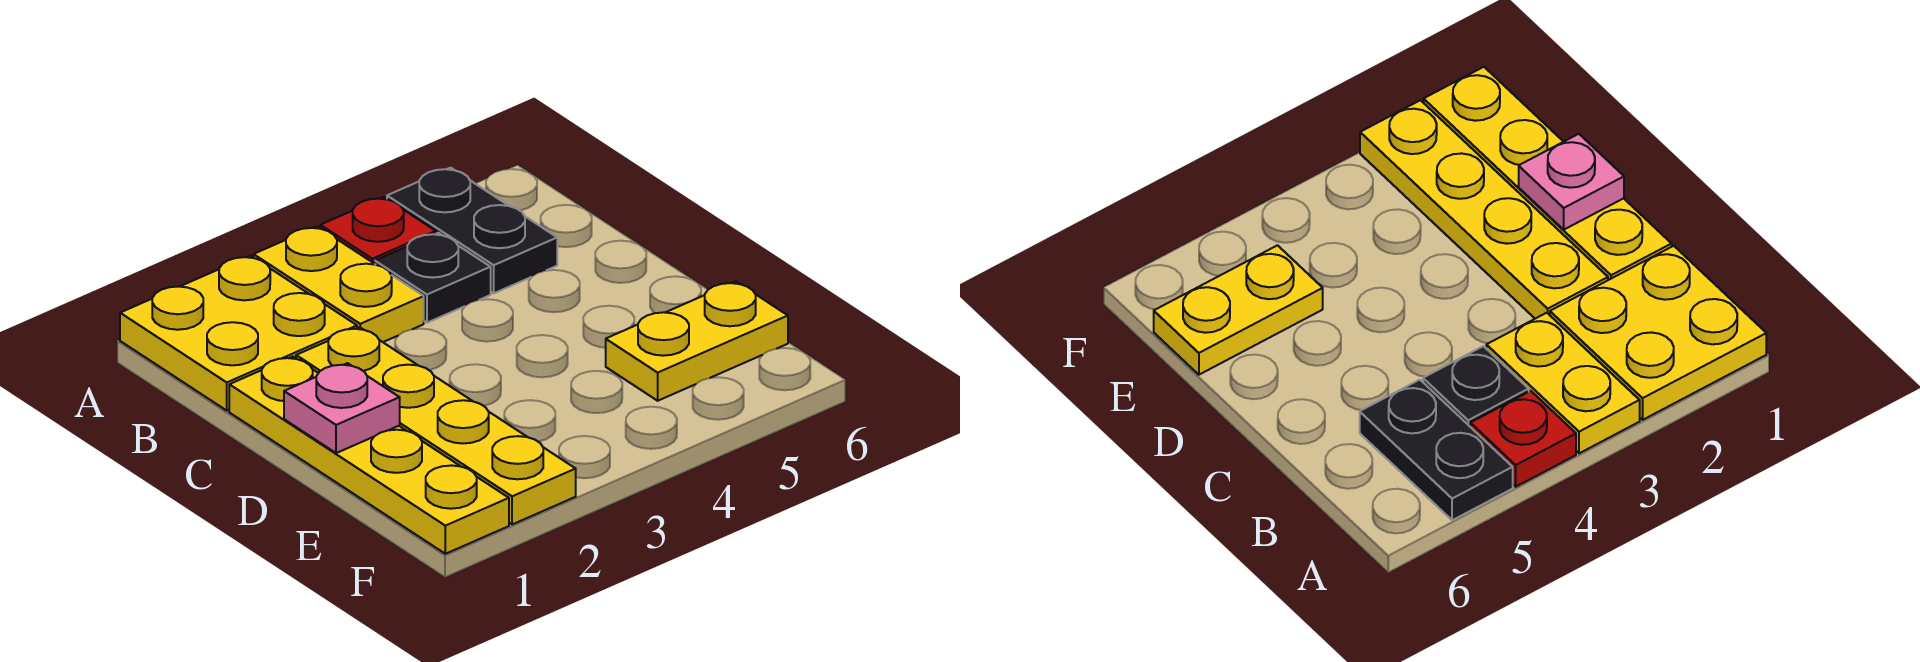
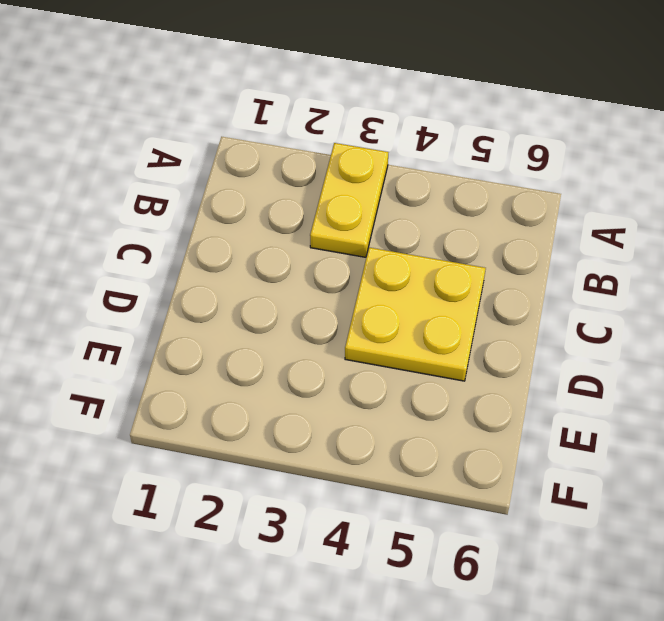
yellow 2x2 plate [345,247,486,381] -> yellow 2x2 plate moved to [120,256,357,411]
none -> red 1x1 plate [320,197,436,264]
none -> black 1x2 plate [387,168,557,293]

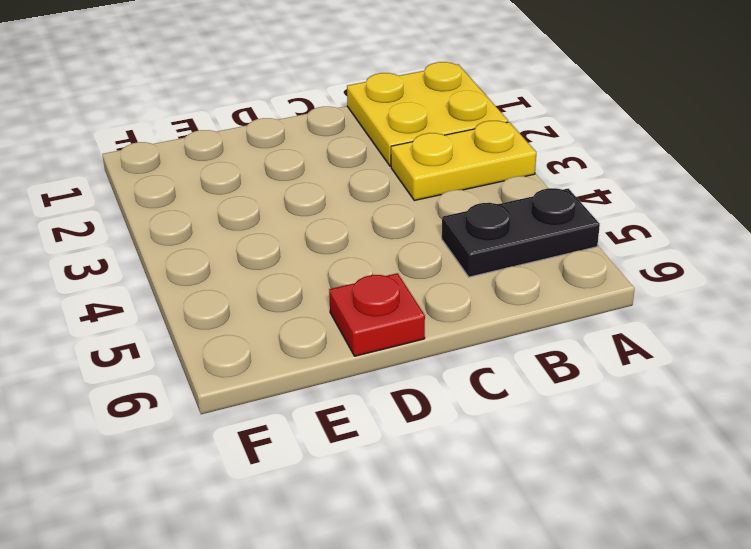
red 1x1 plate [329,273,425,356] -> red 1x1 plate moved to [320,197,436,264]
none -> black 1x1 plate [375,233,491,323]
none -> yellow 1x4 plate [229,357,509,554]

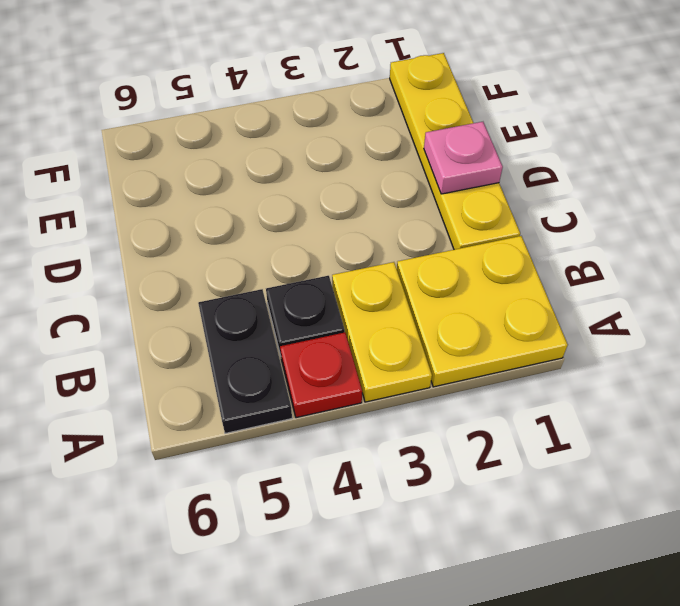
none -> yellow 1x4 plate [296,327,576,525]
none -> yellow 1x2 plate [606,282,788,401]

